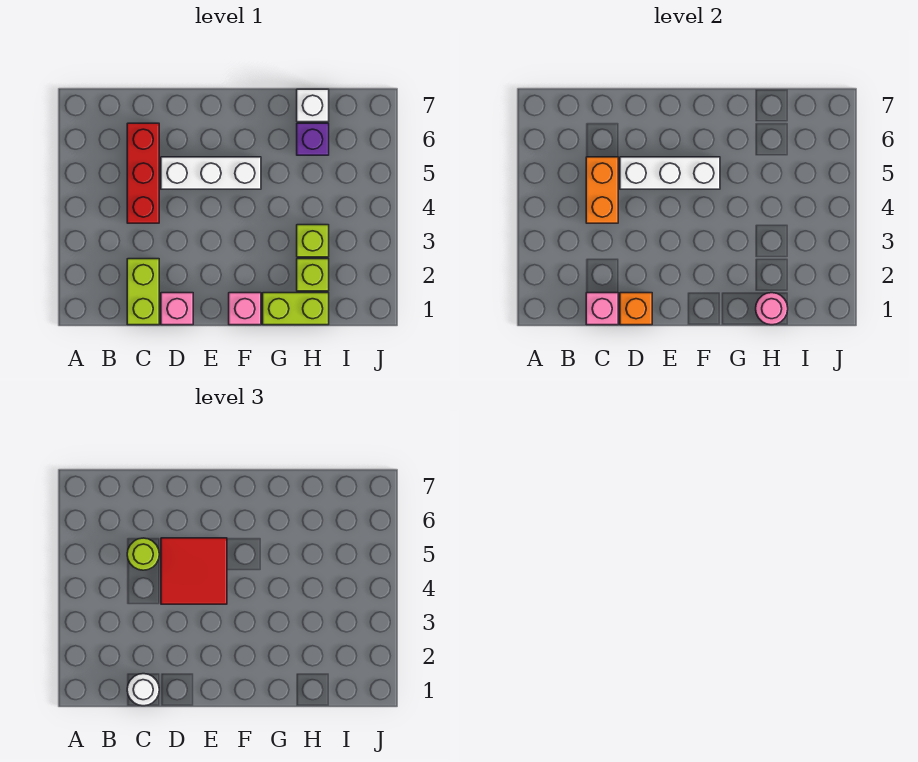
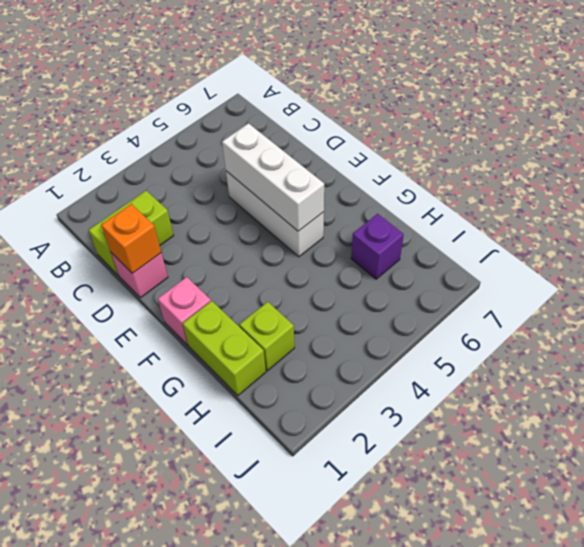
none -> red 1x3 brick [127,123,159,223]
none -> lime 1x1 brick [297,225,329,257]
none -> white 1x1 brick [297,89,329,122]

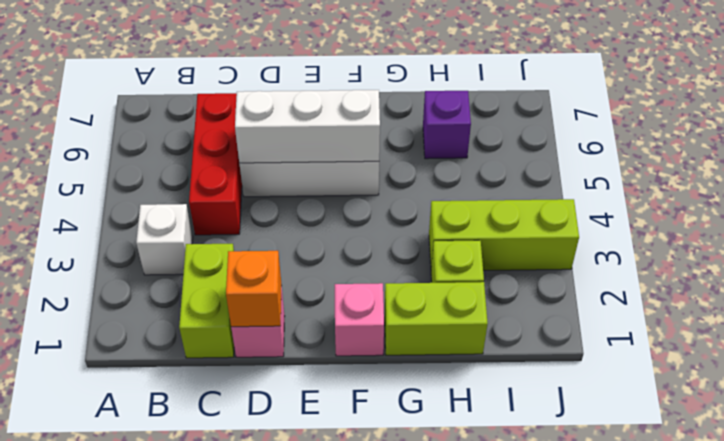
white 1x1 brick [136,204,193,275] -> white 1x1 brick moved to [297,89,329,122]
lime 1x3 brick [429,199,579,271] -> lime 1x1 brick [297,225,329,257]
none -> pink 1x1 brick [586,293,618,325]
none -> orange 1x2 brick [586,157,618,223]
none -> pink 1x1 round brick [756,293,788,325]

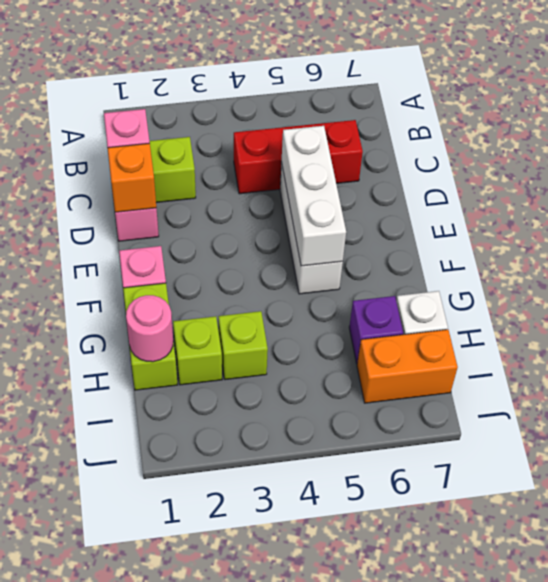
orange 1x2 brick [357,330,458,403] -> orange 1x2 brick moved to [586,157,618,223]
none -> white 1x1 round brick [127,674,159,706]
none -> lime 1x1 round brick [127,538,159,570]
none -> red 2x2 tile [161,538,227,604]

